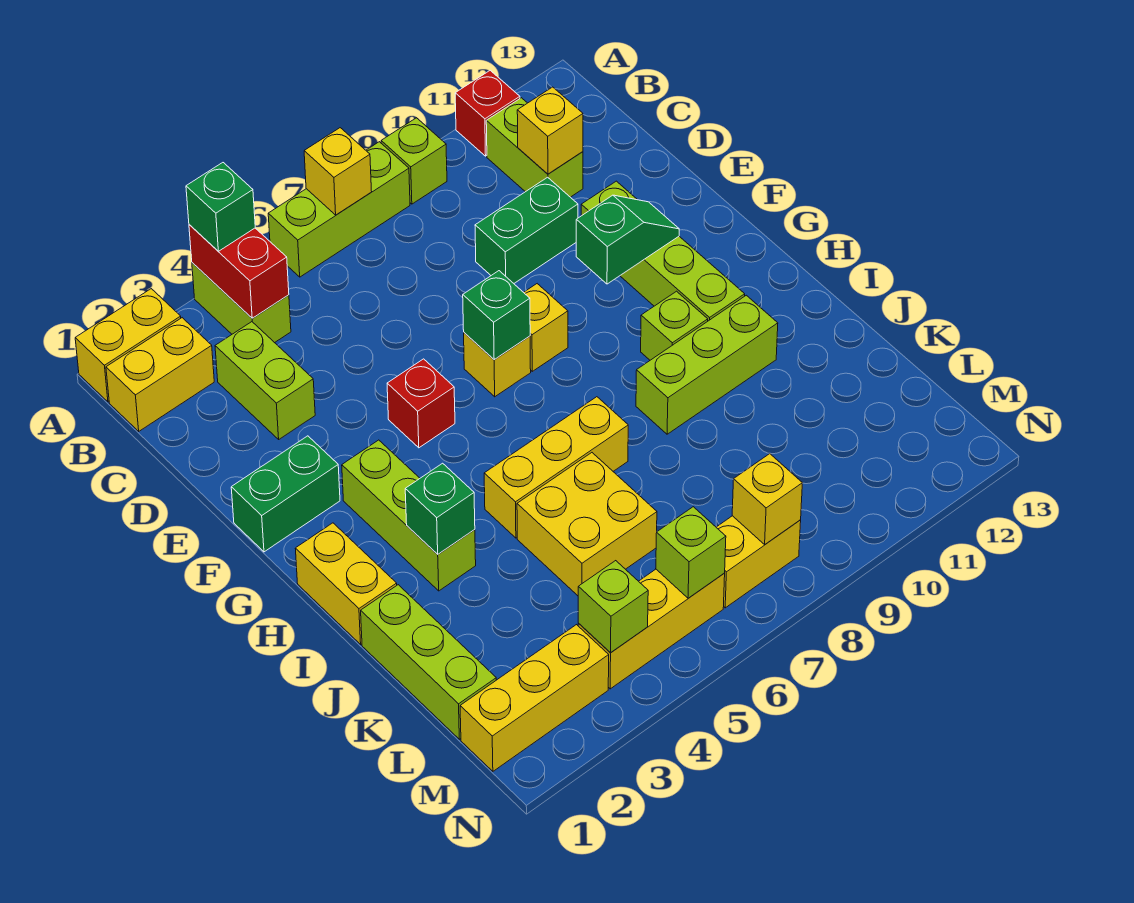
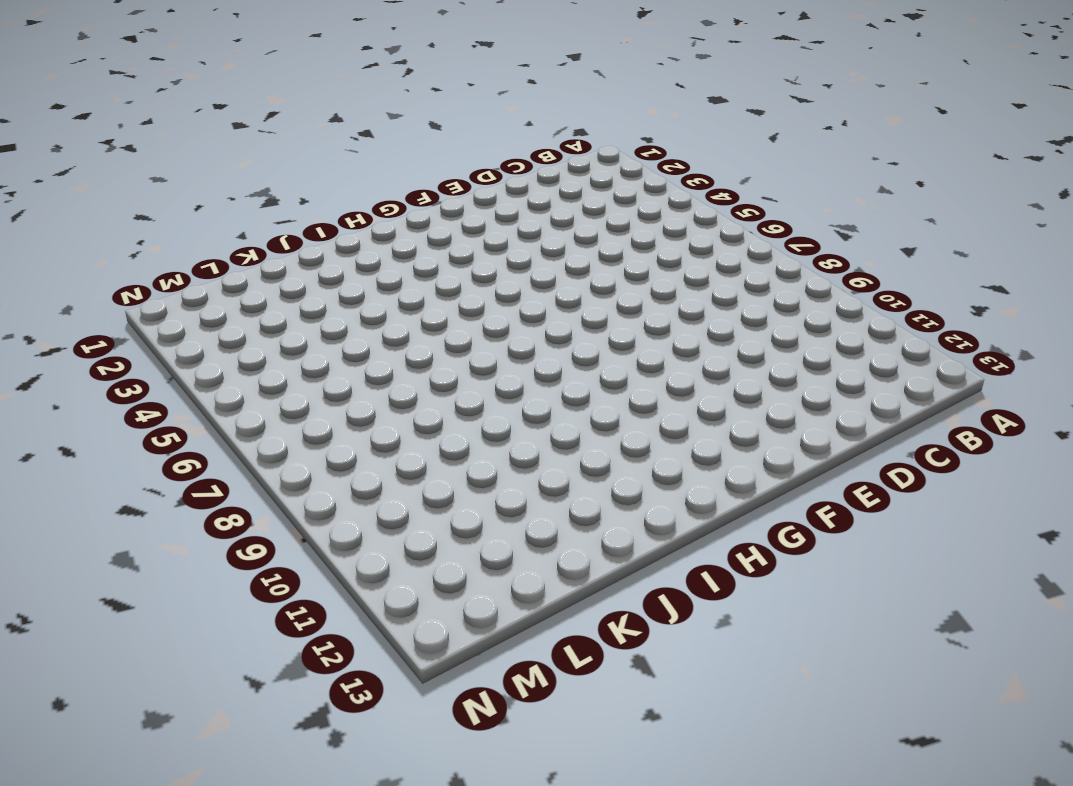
none -> yellow 1x2 brick [75,289,181,402]
none -> lime 1x2 brick [192,263,291,343]
none -> lime 1x3 brick [268,142,410,277]
none -> lime 1x1 brick [381,118,447,204]

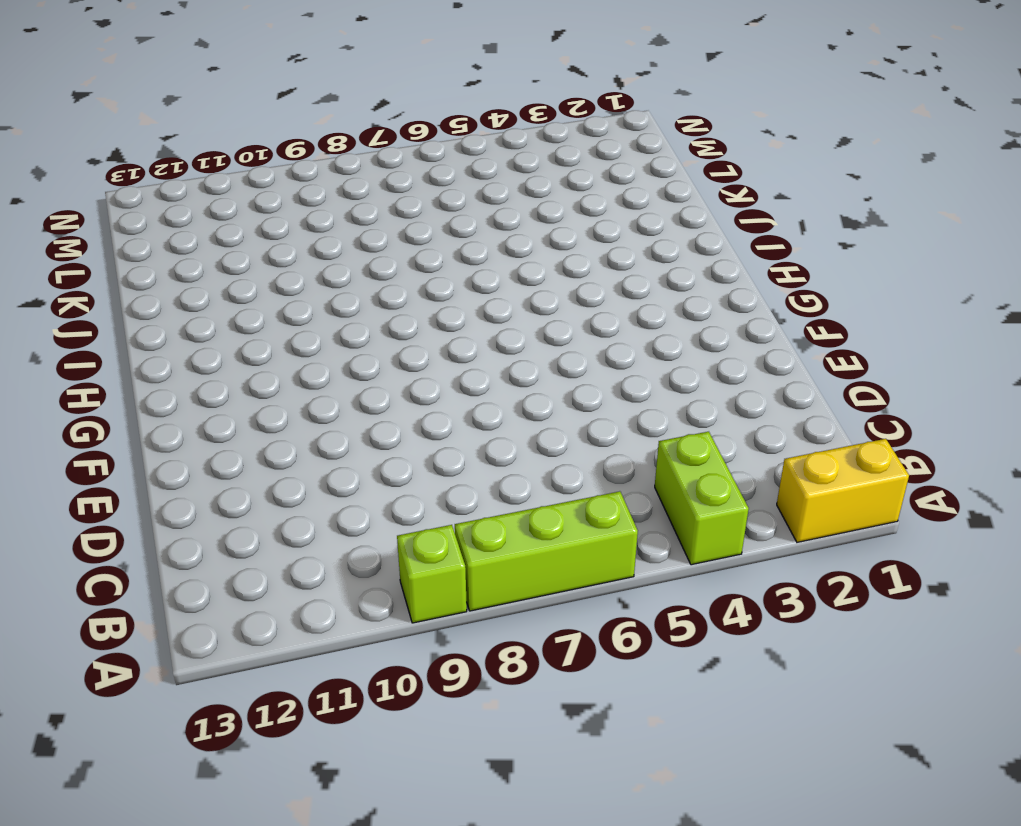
none -> red 1x1 brick [455,71,520,156]
none -> yellow 1x2 brick [106,318,214,431]
none -> lime 1x2 brick [486,98,583,197]
none -> lime 1x2 brick [215,322,315,439]

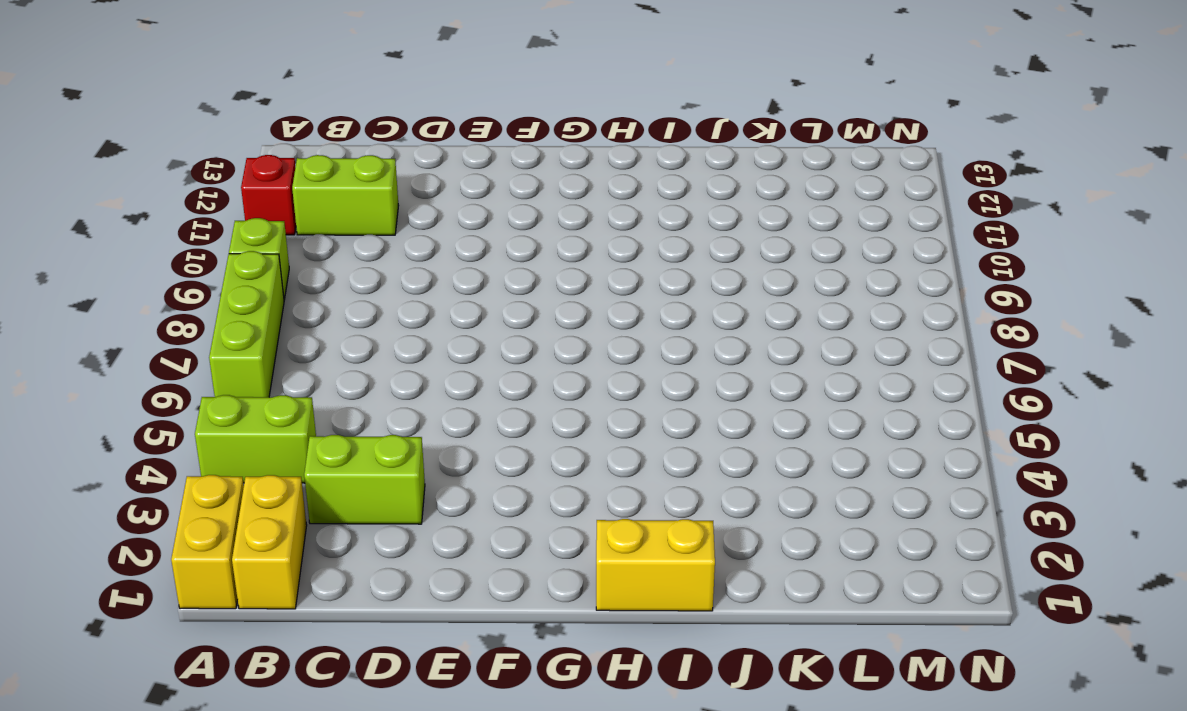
none -> green 1x2 brick [475,177,578,283]
none -> lime 1x4 brick [581,181,745,321]
none -> green 1x2 brick [231,436,340,552]
none -> red 1x1 brick [387,359,455,448]

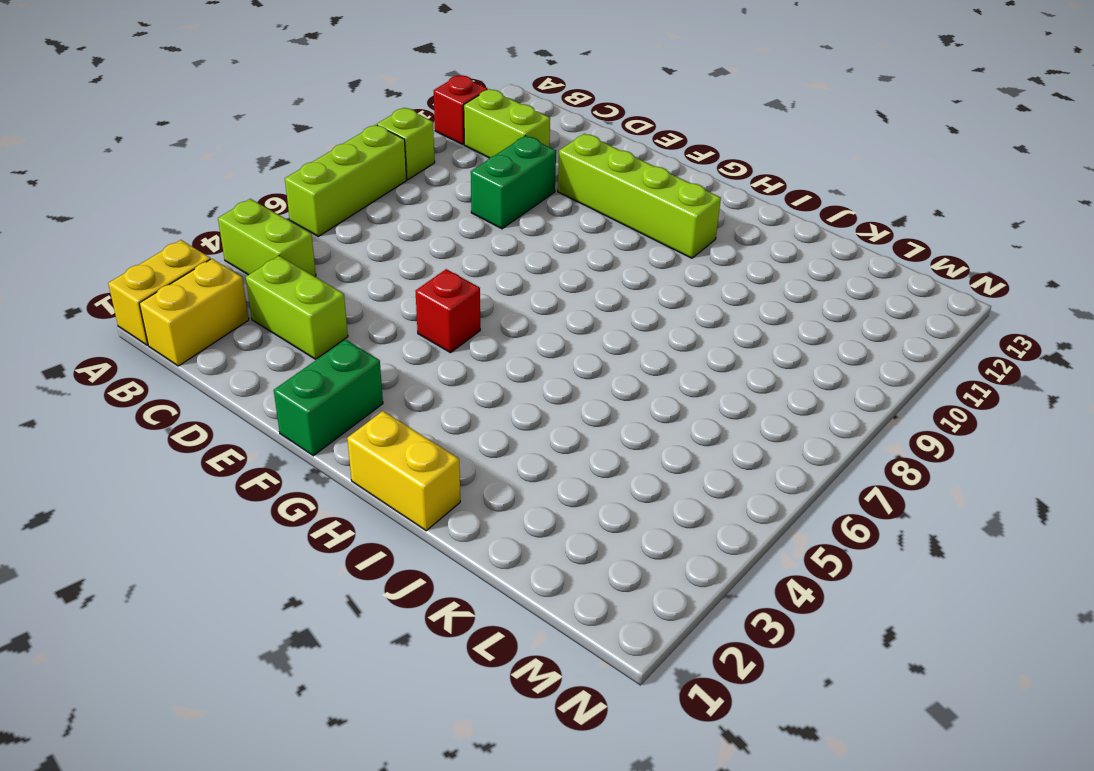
none -> yellow 1x1 brick [464,333,531,397]
none -> yellow 1x1 brick [524,284,568,371]
none -> lime 1x3 brick [342,440,476,591]
none -> lime 1x1 brick [641,291,708,360]

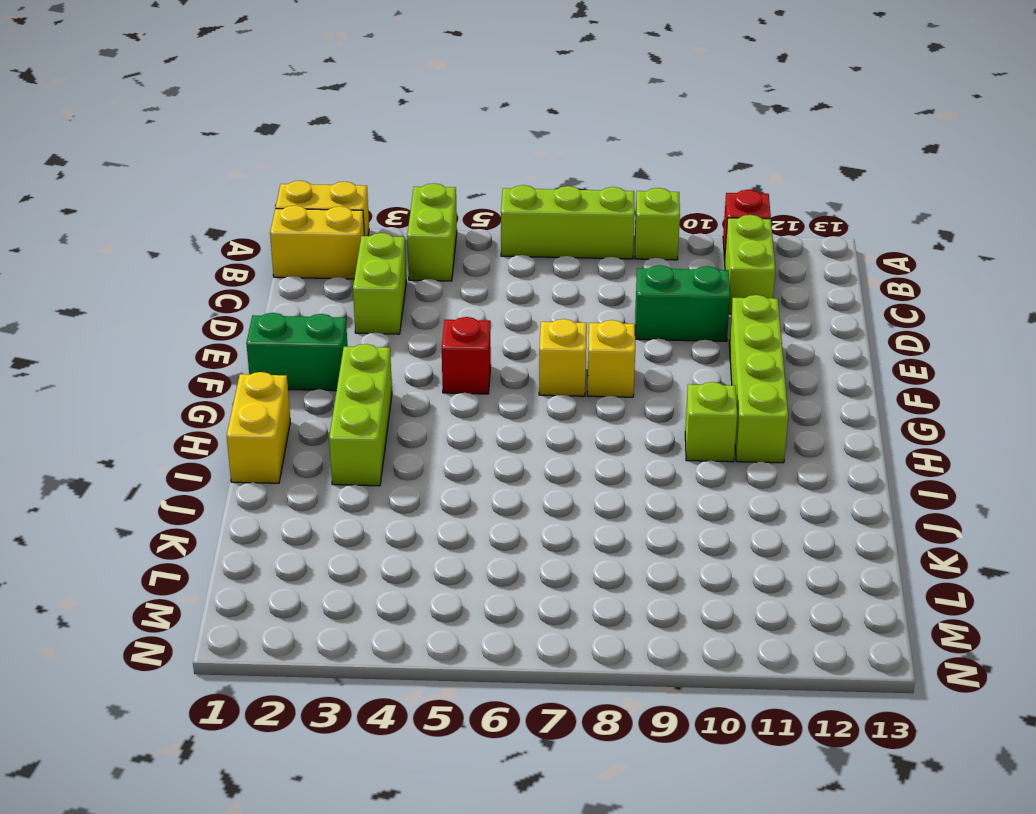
none -> yellow 1x3 brick [484,397,628,538]
none -> lime 1x3 brick [636,295,778,434]
none -> lime 1x3 brick [361,585,496,739]
none -> yellow 2x2 brick [517,453,657,596]

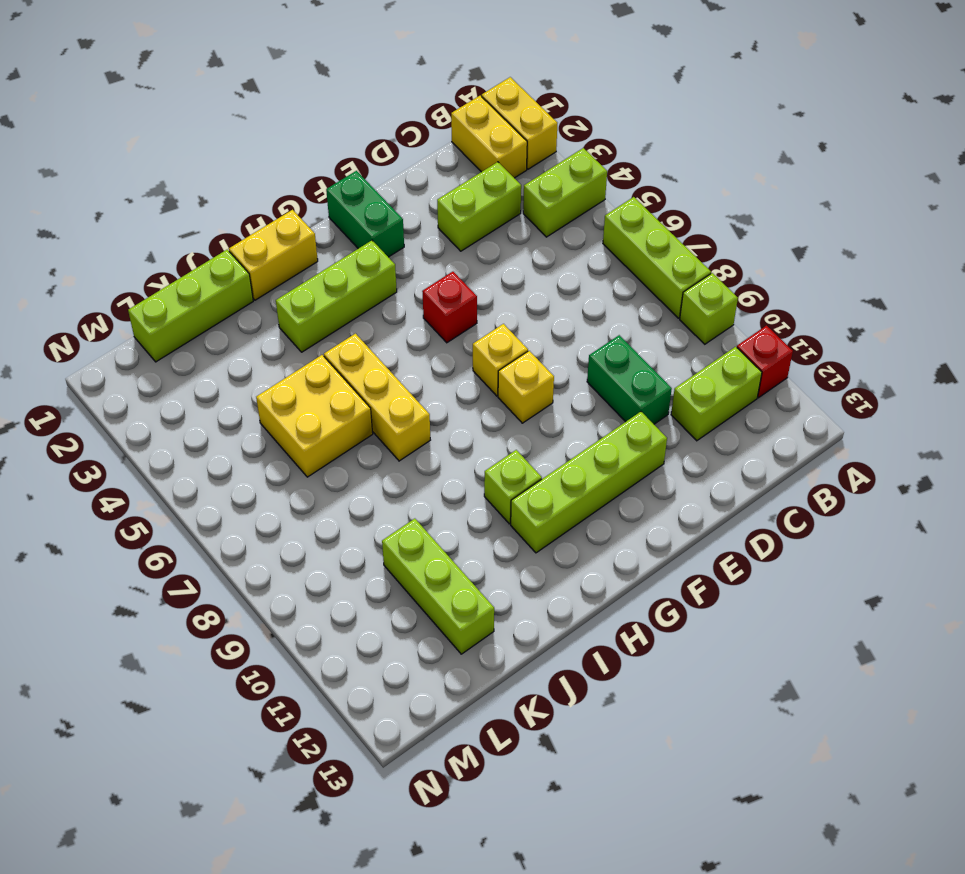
lime 1x3 brick [382,519,494,654] -> lime 1x3 brick moved to [636,295,778,434]
none -> yellow 1x3 brick [460,625,609,771]
none -> yellow 1x3 brick [578,569,725,689]
none -> yellow 1x2 brick [716,516,801,608]
none -> red 1x2 brick [189,225,289,318]

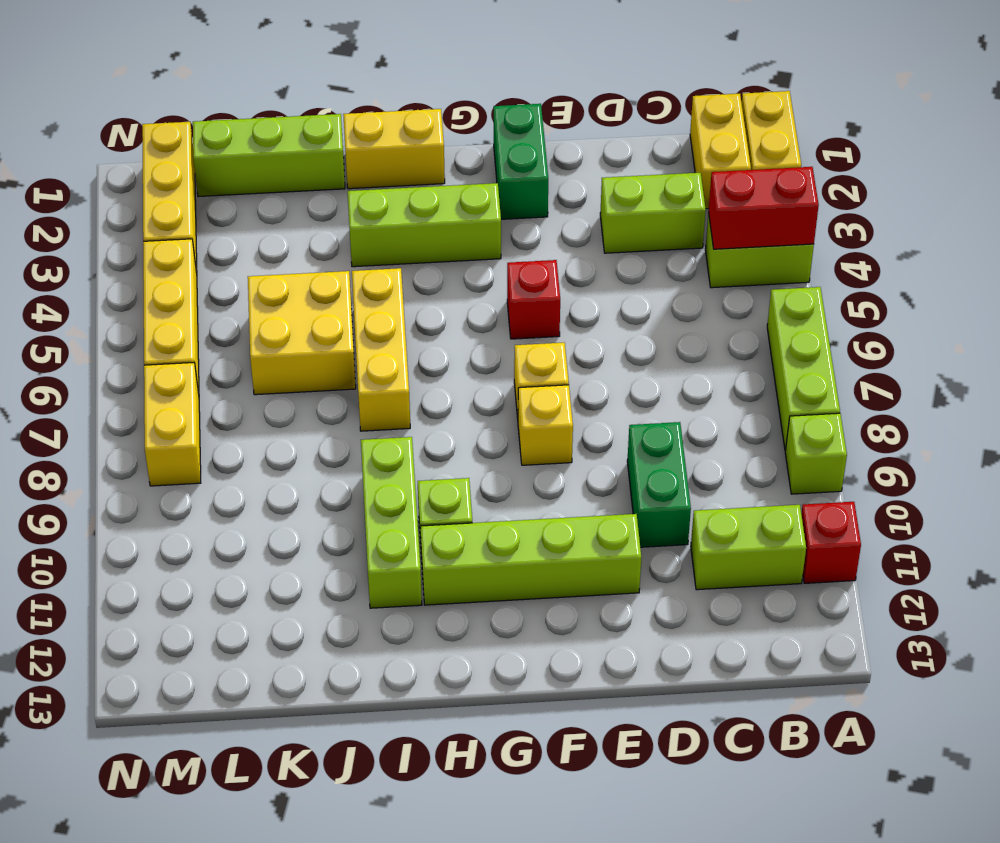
none -> yellow 1x1 brick [304,128,372,215]
none -> yellow 1x1 brick [517,87,583,174]
none -> green 1x1 brick [463,271,530,360]
none -> green 1x2 slope [576,195,679,284]

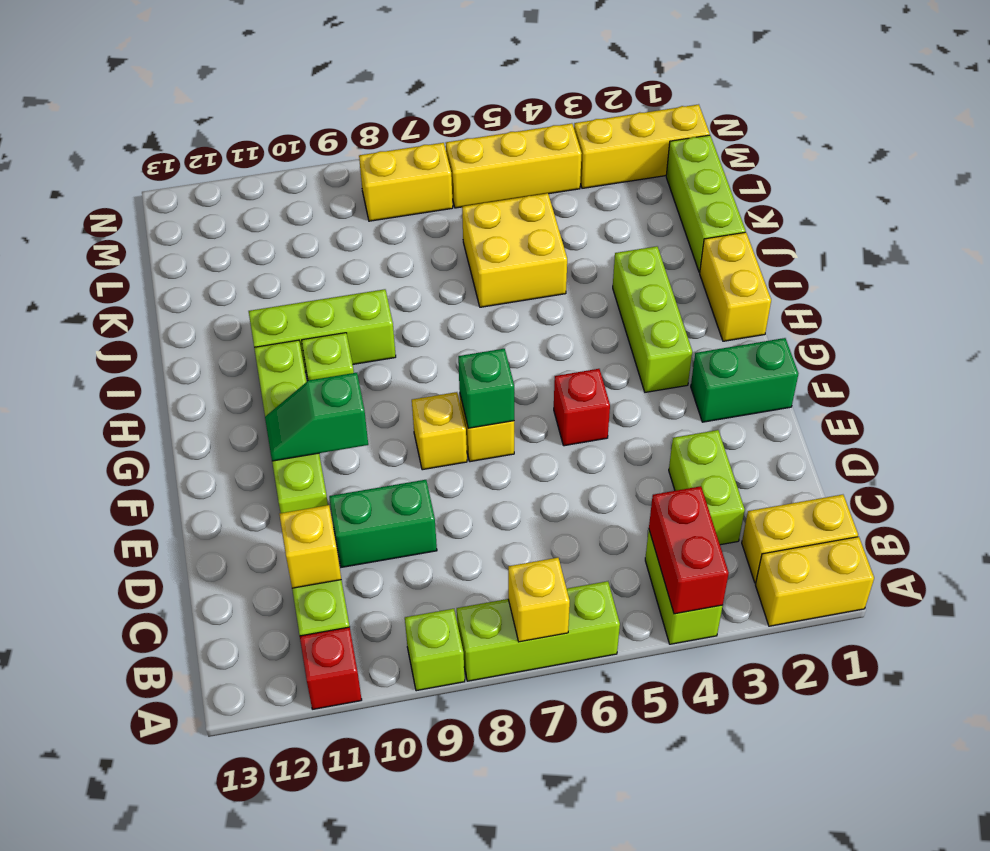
none -> yellow 1x3 brick [484,397,628,538]
none -> green 1x1 brick [405,463,475,554]
none -> lime 1x1 brick [578,561,648,652]
none -> lime 1x1 brick [656,507,726,598]

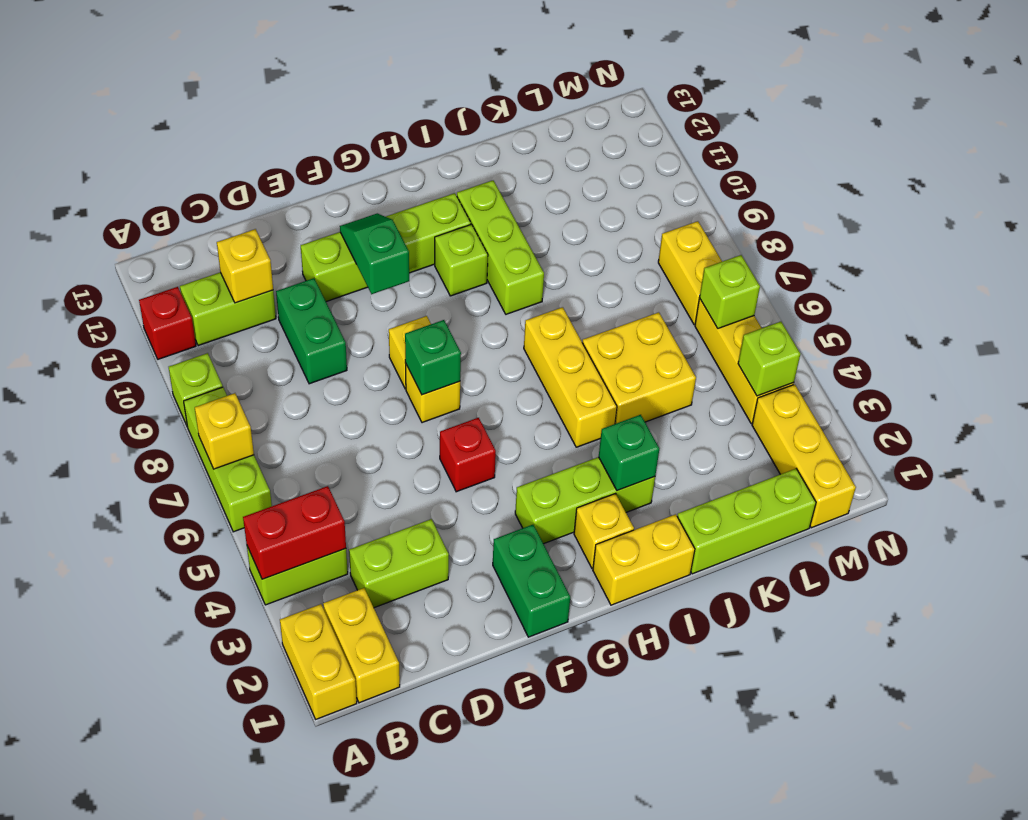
yellow 1x1 brick [574,494,634,568] -> yellow 1x1 brick moved to [732,454,802,544]
none -> green 1x1 brick [186,163,255,251]

